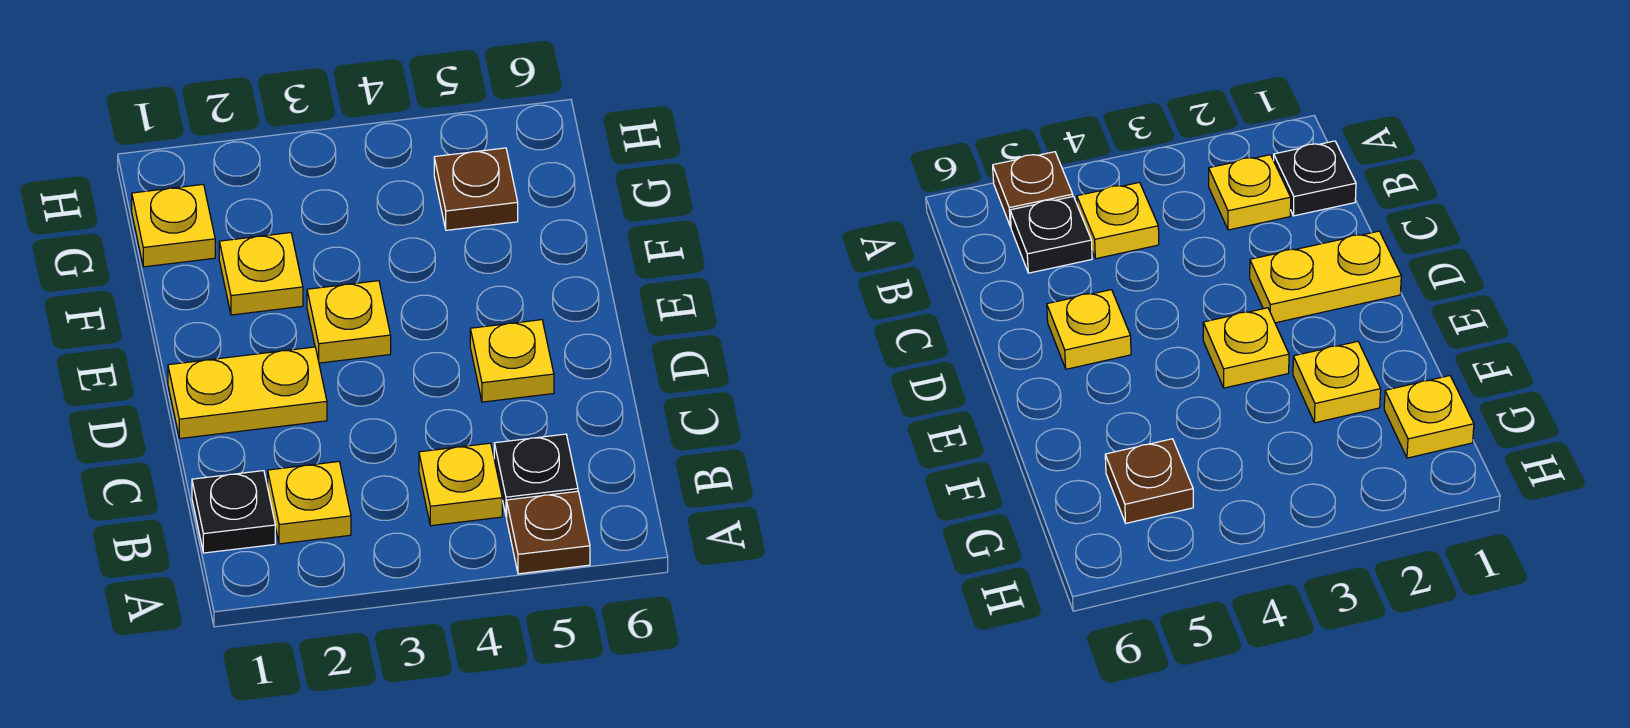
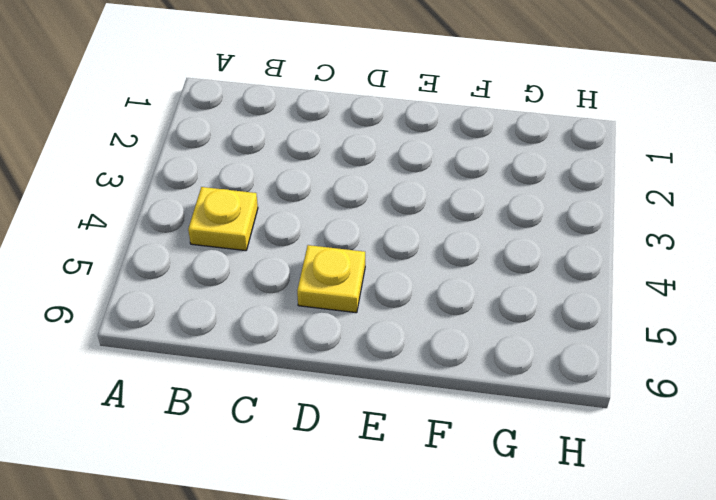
none -> brown 1x1 plate [507,491,590,574]
none -> black 1x1 plate [192,471,275,553]

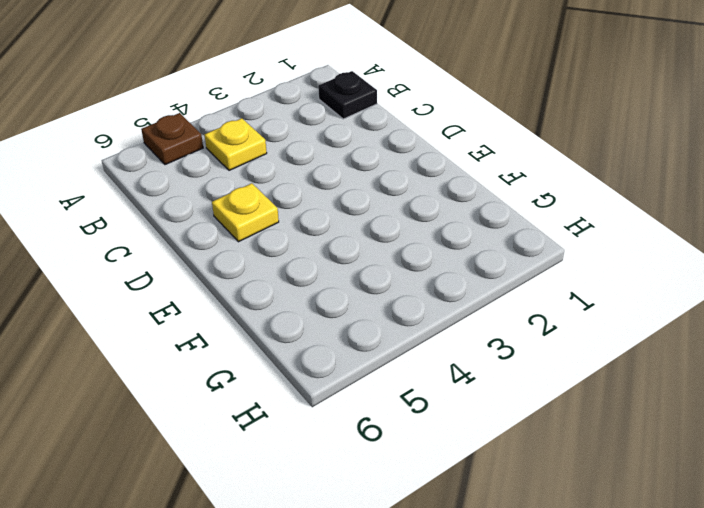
none -> yellow 1x1 plate [268,462,351,544]
none -> black 1x1 plate [494,434,578,517]

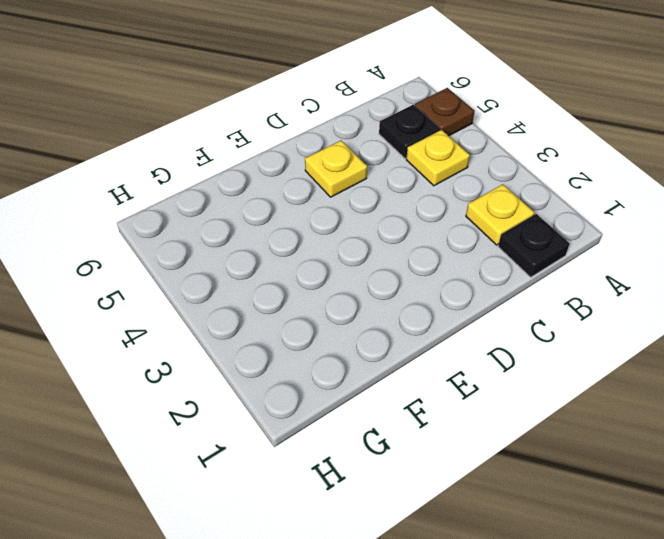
none -> yellow 1x2 plate [168,347,327,438]
none -> yellow 1x1 plate [307,281,391,363]

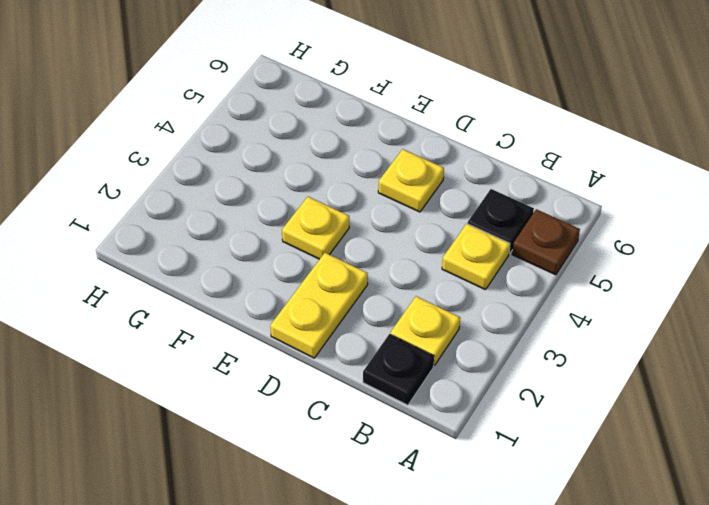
none -> yellow 1x1 plate [219,233,303,315]
none -> yellow 1x1 plate [132,184,215,267]

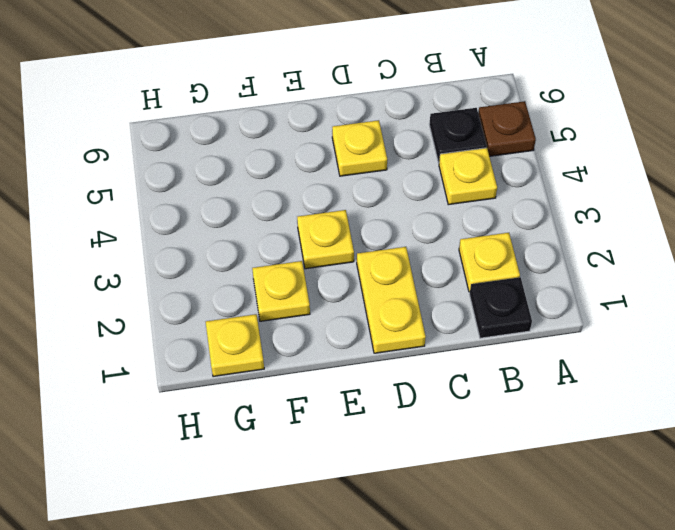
none -> brown 1x1 plate [434,148,518,230]

